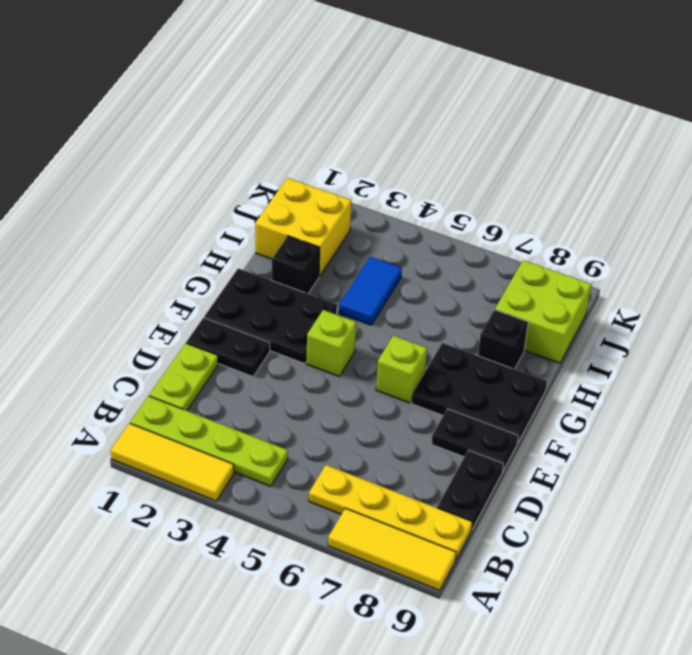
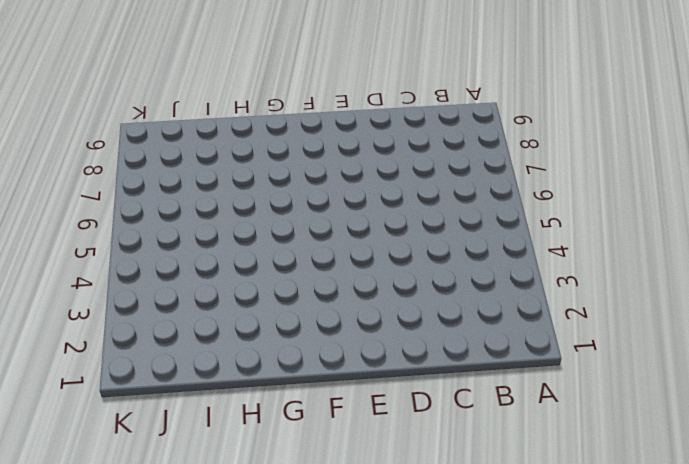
none -> yellow 1x3 tile [111,423,234,501]
none -> yellow 1x3 tile [328,508,456,591]
none -> lime 1x4 plate [130,396,288,486]

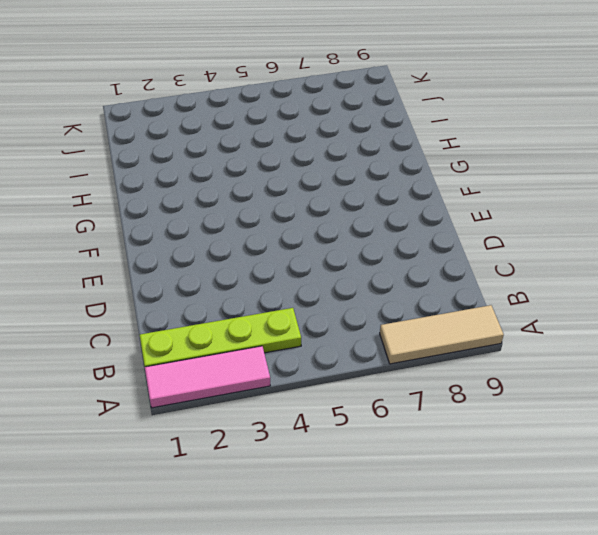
pink 1x3 tile [145,346,270,408] -> yellow 1x3 tile [111,423,234,501]
tan 1x3 tile [380,305,504,364] -> yellow 1x3 tile [328,508,456,591]
none -> yellow 1x4 plate [309,465,472,559]
none -> lime 1x2 plate [149,343,218,411]
none -> black 1x2 plate [437,450,503,529]

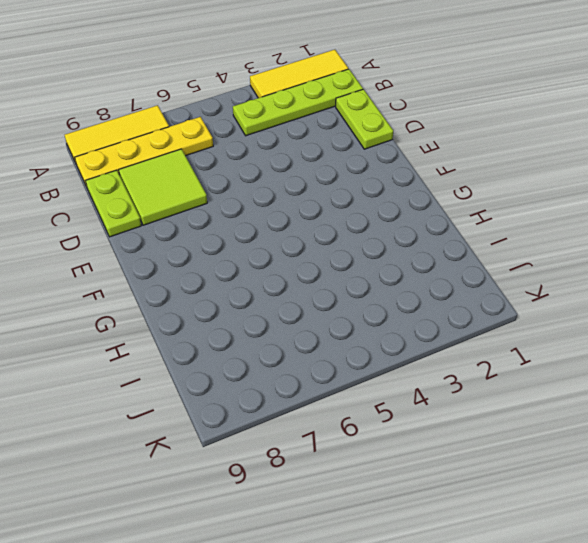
lime 2x2 tile [119,149,207,225] -> none
lime 1x2 plate [86,170,141,237] -> black 1x2 plate [437,450,503,529]
none -> black 1x2 plate [186,318,270,377]
none -> black 1x2 plate [432,409,518,471]
none -> black 2x3 plate [204,269,337,364]

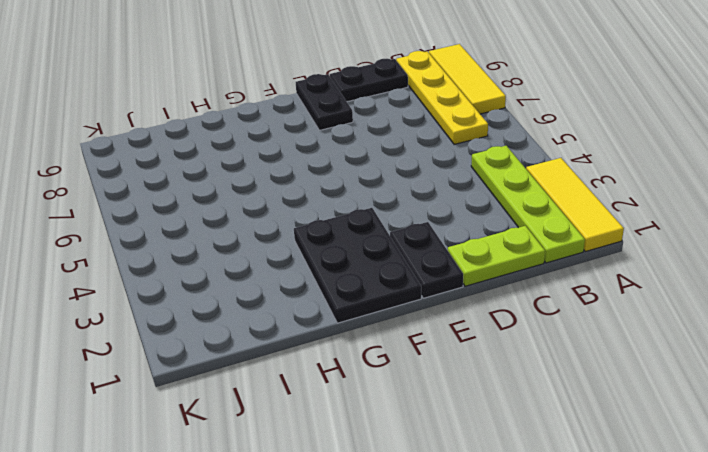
none -> lime 1x1 brick [306,310,356,376]
none -> lime 1x1 brick [376,335,427,403]
none -> black 2x3 plate [411,343,547,443]

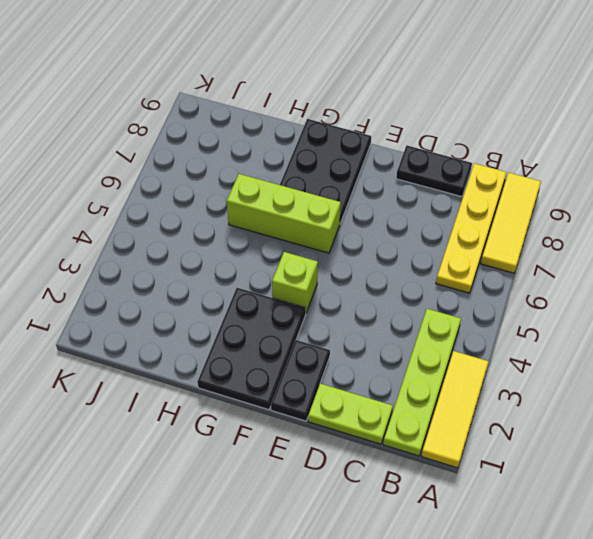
lime 1x3 brick [227,174,341,253] -> lime 1x1 brick [376,335,427,403]
none -> black 1x2 plate [432,409,518,471]
none -> black 1x1 brick [272,236,320,294]
none -> blue 1x2 tile [339,257,402,325]

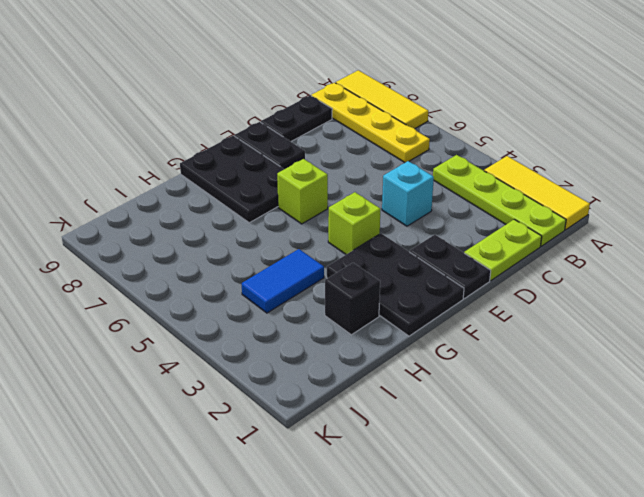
cyan 1x1 brick [382,161,434,226] -> none
none -> black 1x1 brick [478,310,528,369]
none -> yellow 2x2 brick [255,178,351,276]
none -> lime 2x2 brick [495,260,591,363]

